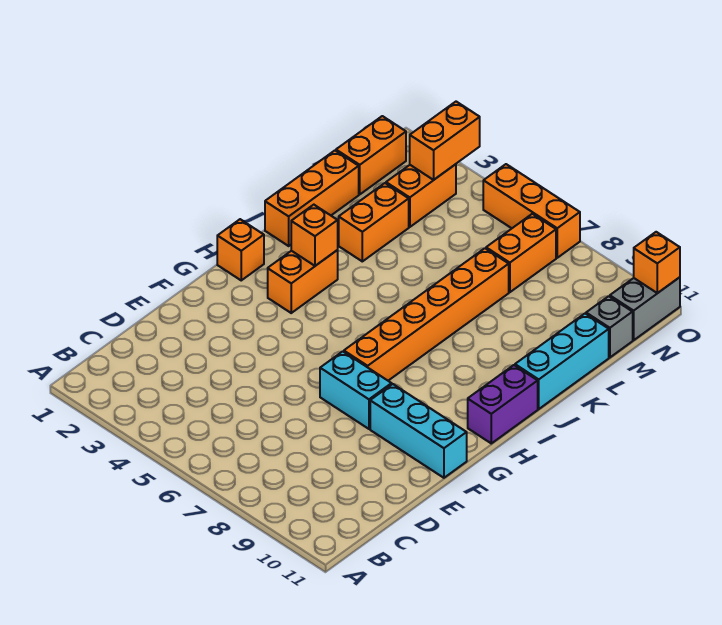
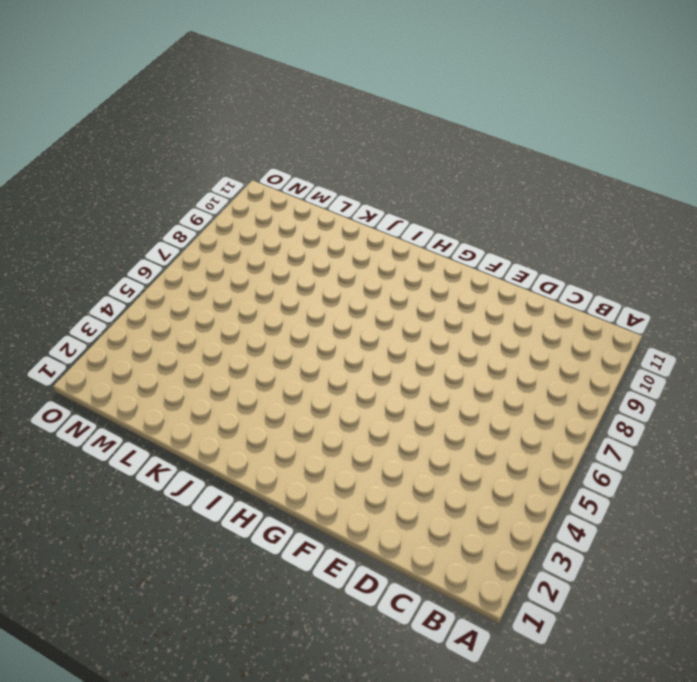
none -> cyan 1x2 brick [320,351,392,429]
none -> cyan 1x3 brick [370,384,467,478]
none -> orange 1x6 brick [344,248,509,381]

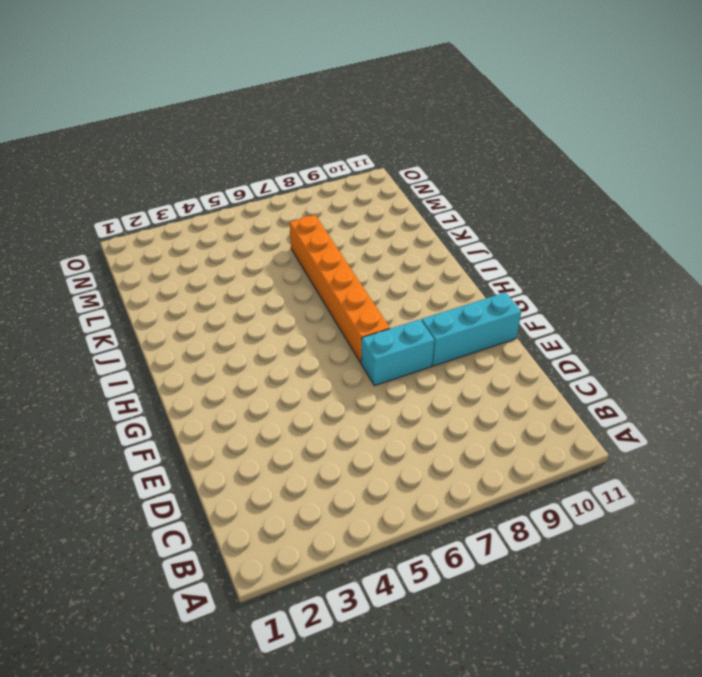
none -> orange 1x1 brick [217,219,264,280]
none -> orange 1x2 brick [268,250,338,313]
none -> purple 1x2 brick [468,365,538,443]

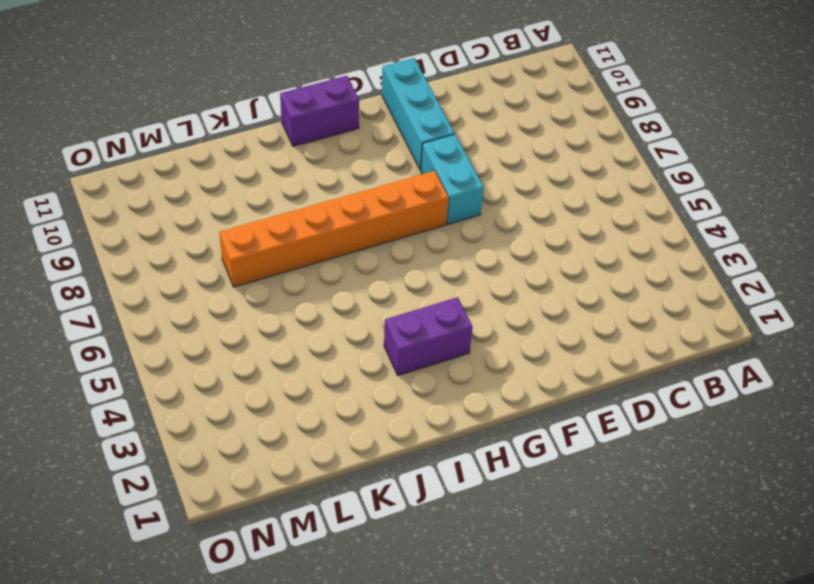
purple 1x2 brick [384,297,473,376] -> orange 1x2 brick [268,250,338,313]
none -> orange 1x1 brick [217,219,264,280]
none -> orange 1x3 brick [265,151,359,246]
none -> cyan 1x3 brick [515,314,609,409]

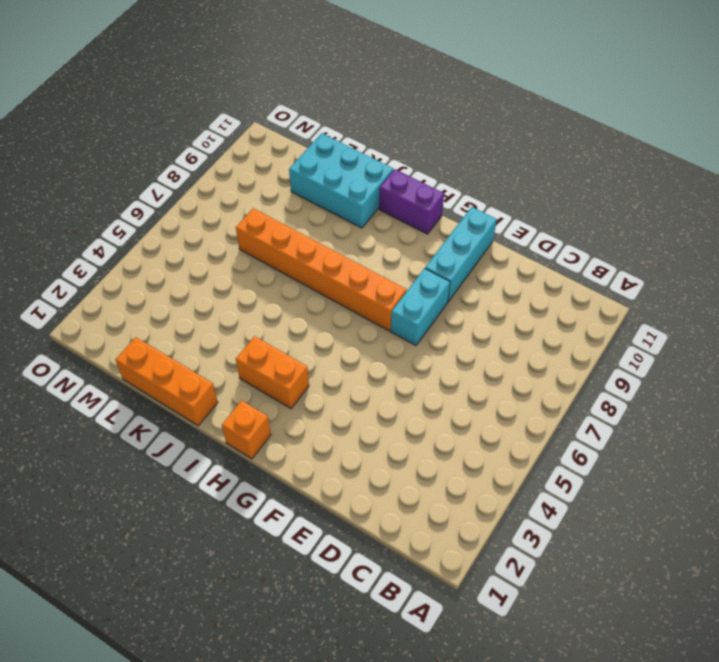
cyan 2x3 brick [289,133,393,228] -> cyan 1x3 brick [515,314,609,409]
none -> orange 1x2 brick [339,183,409,261]
none -> orange 1x2 brick [336,116,406,194]
none -> orange 1x2 brick [386,164,456,227]

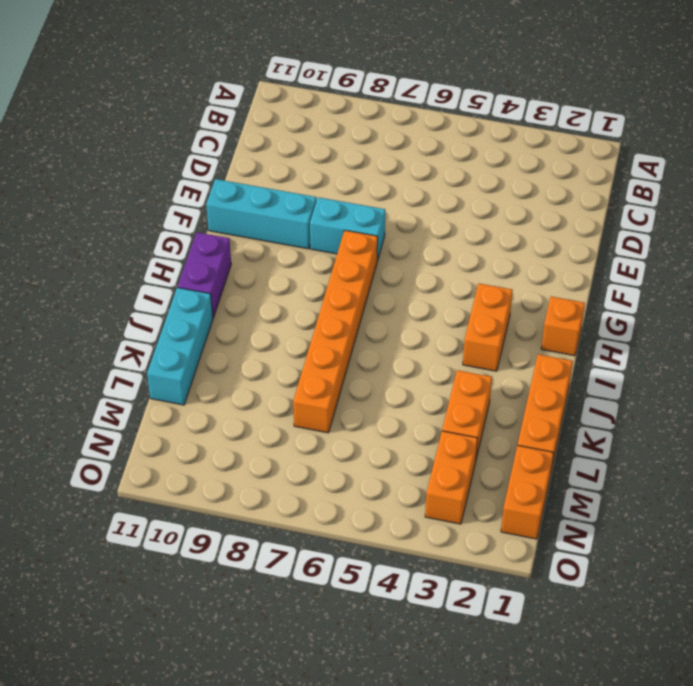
none -> orange 1x2 brick [486,214,556,292]
none -> grey 1x1 brick [586,296,633,357]
none -> grey 1x2 brick [609,277,680,340]

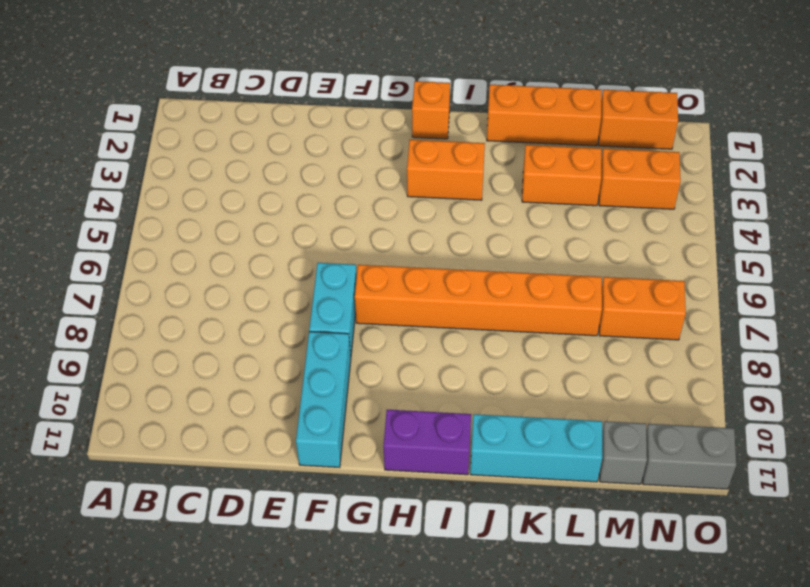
none -> orange 1x3 brick [483,164,580,258]
none -> orange 1x1 brick [291,205,338,266]
none -> orange 1x2 brick [410,102,480,180]

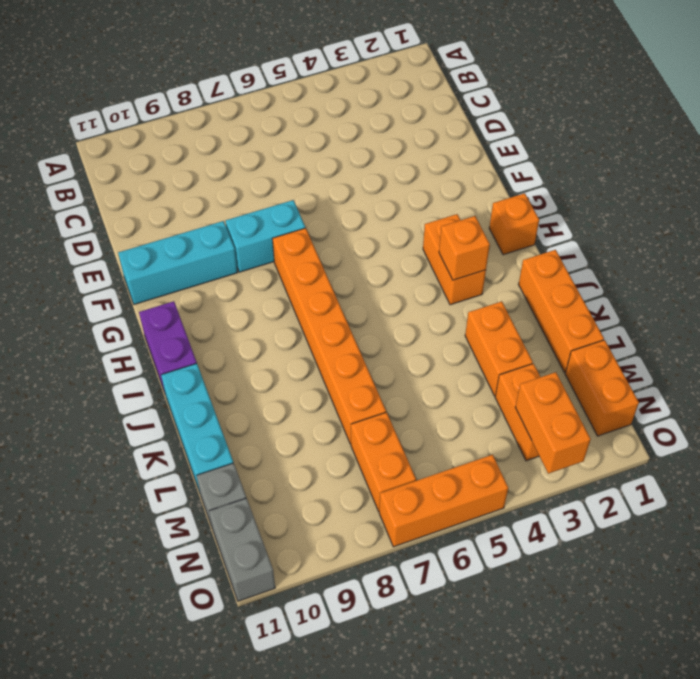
none -> orange 1x1 brick [634,232,680,293]

